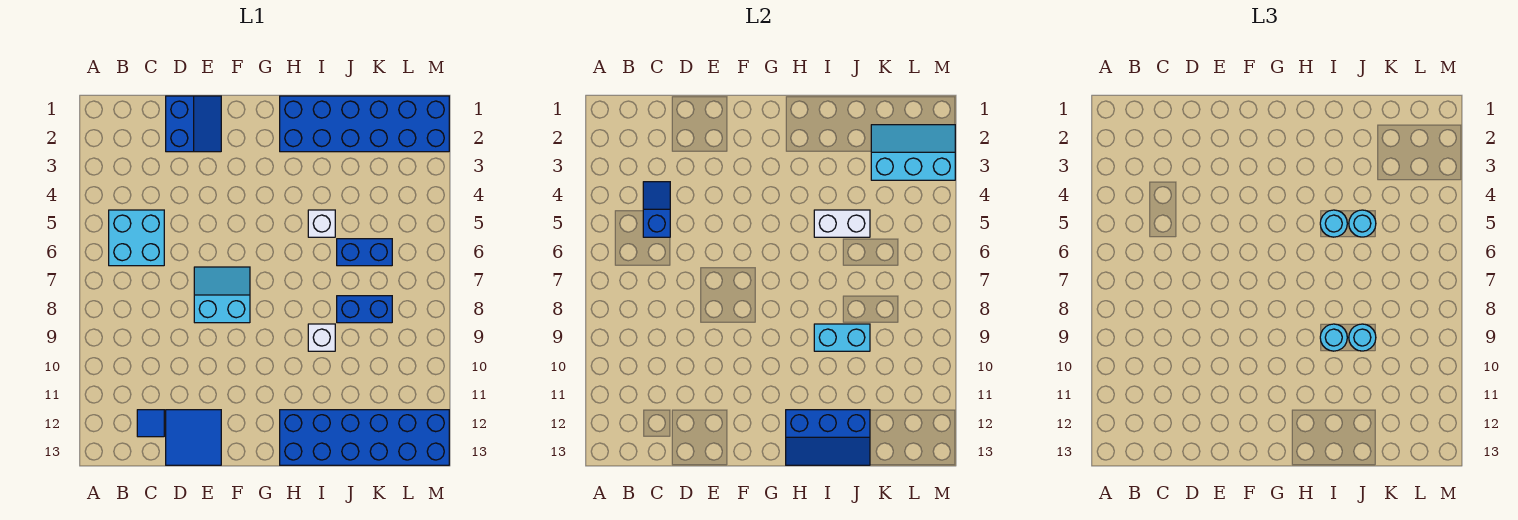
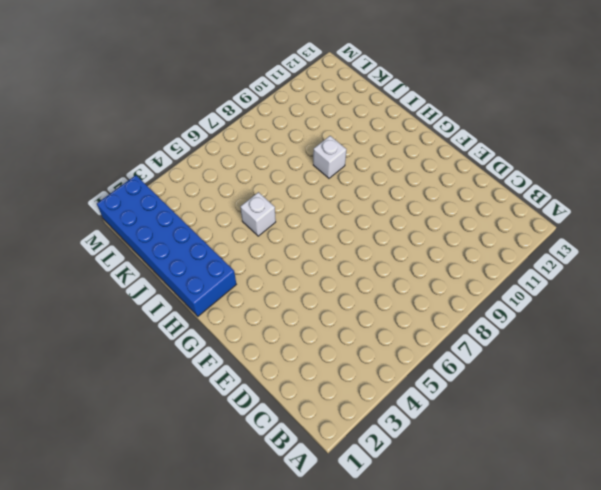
none -> cyan 2x2 brick [109,210,164,266]
none -> blue 1x1 tile [137,410,164,437]
none -> blue 2x2 slope [166,96,221,152]

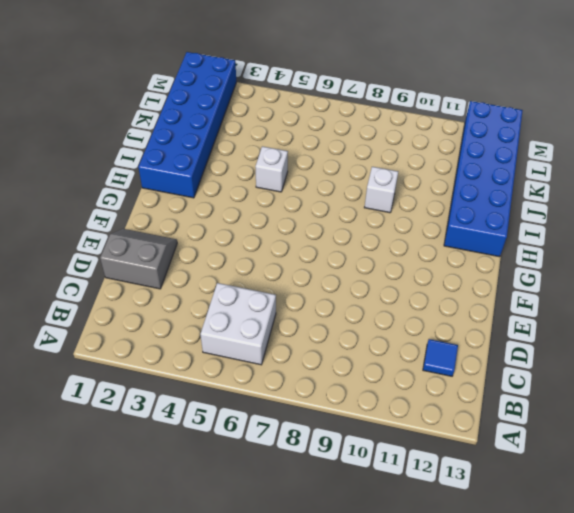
white 2x2 brick [200,283,276,365] -> cyan 2x2 brick [109,210,164,266]
grey 2x2 slope [100,229,177,289] -> blue 2x2 slope [166,96,221,152]
none -> blue 2x2 tile [166,410,221,465]
none -> cyan 2x2 slope [194,267,250,323]
none -> blue 1x2 brick [337,239,392,266]

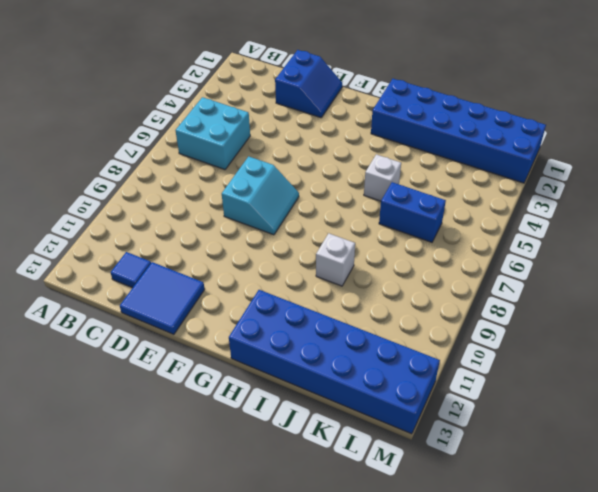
cyan 2x2 slope [222,156,299,235] -> cyan 2x2 slope turned to [194,267,250,323]
none -> blue 1x2 brick [337,296,392,323]
none -> blue 1x2 slope [643,182,670,237]
none -> blue 2x3 slope [786,410,870,465]

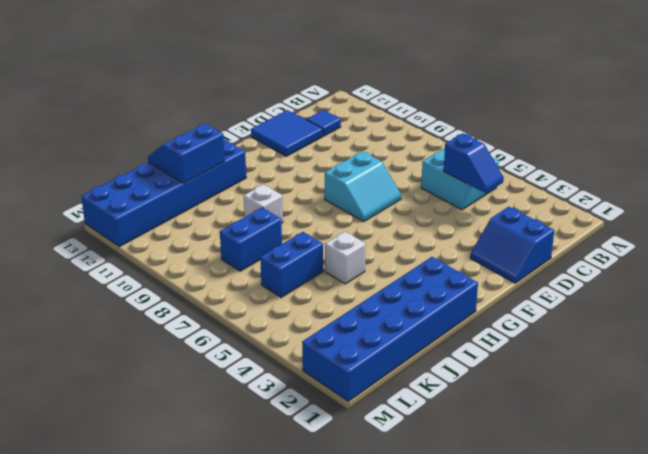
blue 2x2 slope [148,124,225,183] -> blue 2x3 slope [786,410,870,465]
none -> white 1x2 brick [814,210,870,237]
none -> cyan 1x2 brick [814,324,870,351]
none -> cyan 2x3 slope [871,125,955,180]

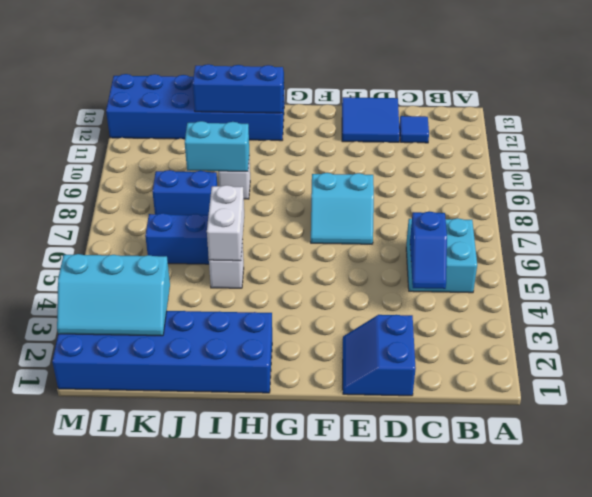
white 1x2 brick [207,185,244,261] -> white 1x2 brick turned to [814,210,870,237]
none -> cyan 1x1 round brick [1320,210,1347,237]
none -> cyan 1x1 round brick [1320,324,1347,351]
none -> cyan 1x1 round brick [1349,210,1376,237]

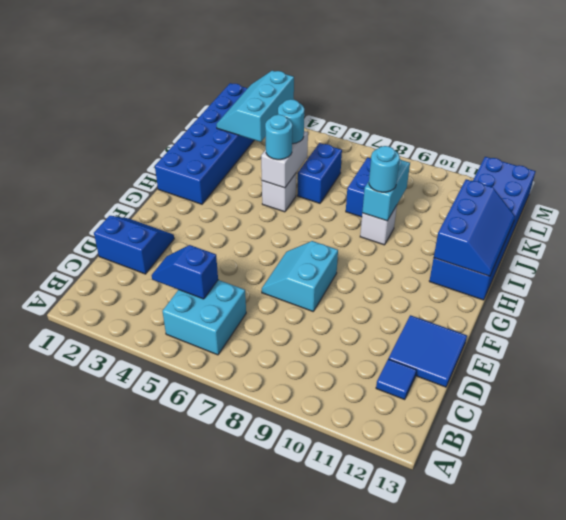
none -> cyan 1x1 round brick [1349,324,1376,351]

